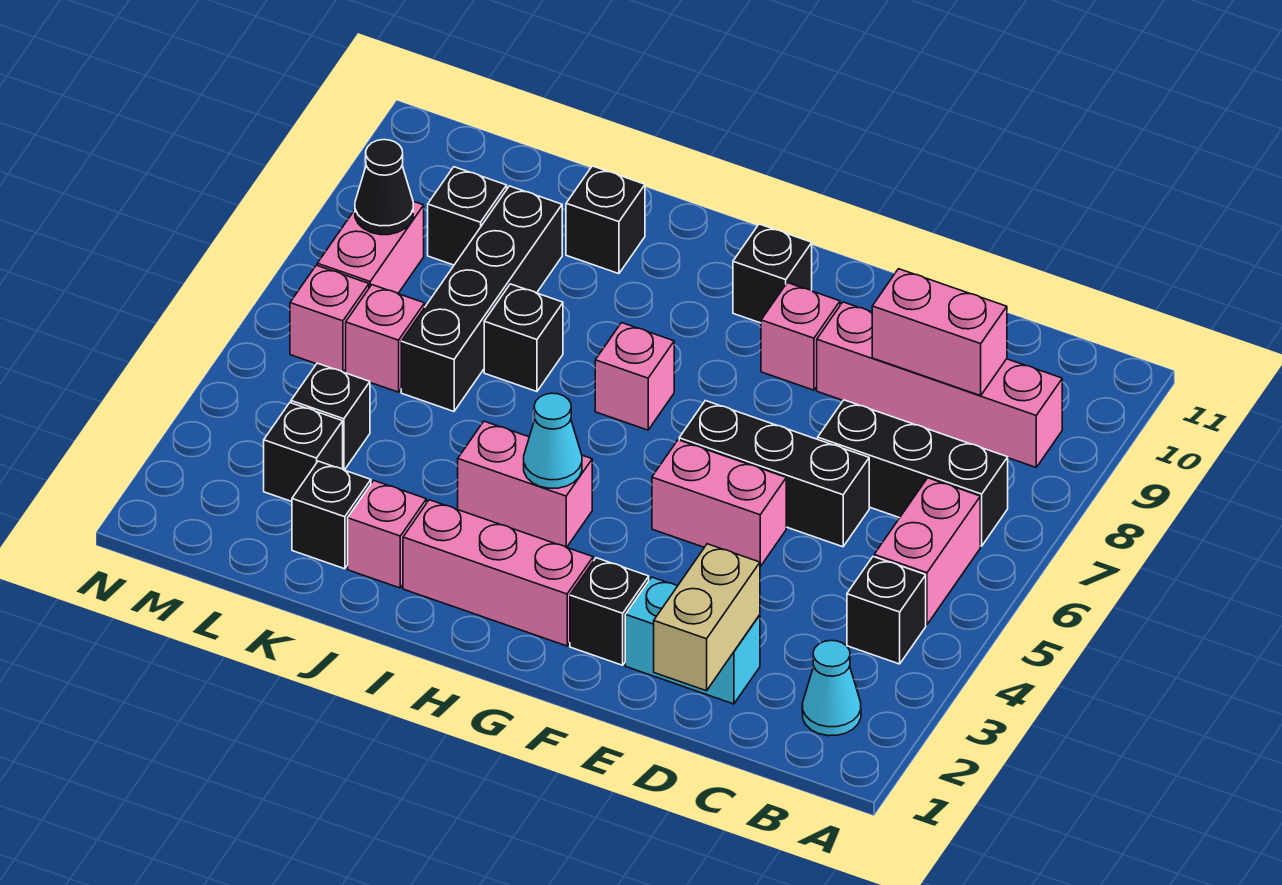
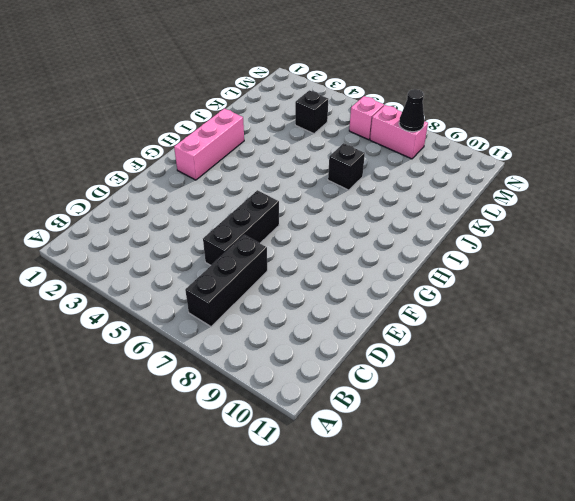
none -> cyan 1x1 cone [802,640,861,736]
none -> black 1x1 brick [847,557,926,664]
none -> pink 1x2 brick [874,478,980,625]

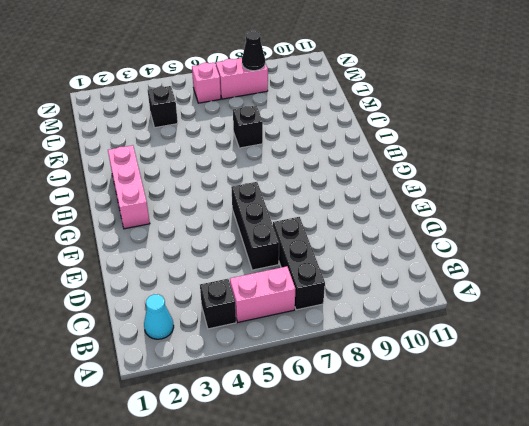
none -> pink 1x4 brick [817,302,1062,467]
none -> cyan 1x2 brick [625,577,760,704]
none -> pink 1x2 brick [652,440,786,567]

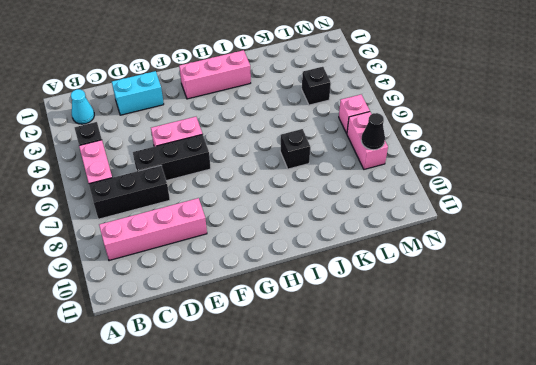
none -> black 1x1 brick [570,558,649,665]
none -> pink 1x1 brick [761,283,840,390]
none -> black 1x1 brick [733,224,812,323]

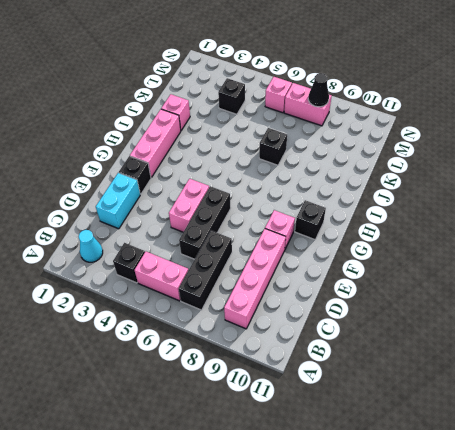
none -> pink 1x2 brick [458,421,592,547]
none -> pink 1x1 brick [595,323,674,430]
none -> black 1x1 brick [566,166,645,274]

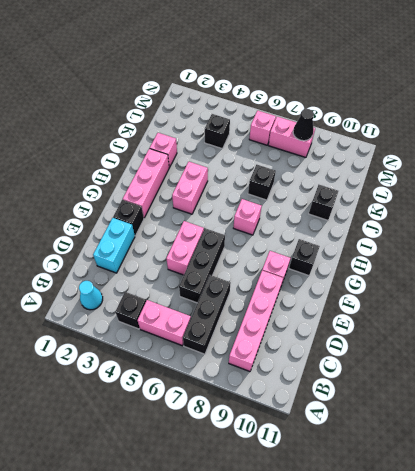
none -> black 1x1 brick [292,461,371,569]
none -> black 1x4 brick [401,186,562,411]
none -> black 1x1 brick [264,403,343,502]

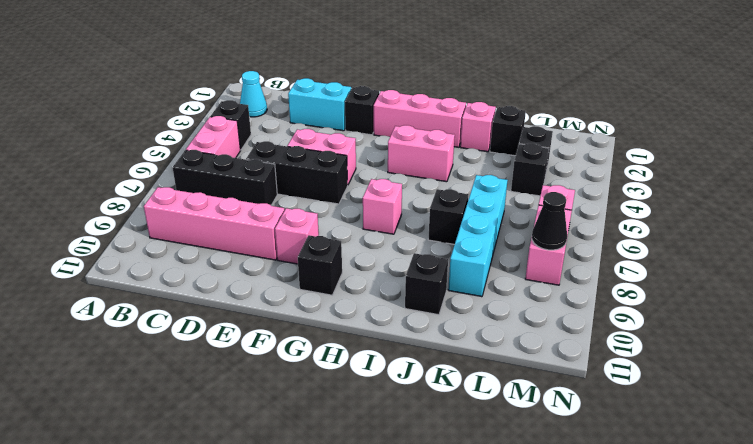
cyan 1x4 brick [448,175,508,297] -> black 1x4 brick [401,186,562,411]
none -> pink 1x1 brick [346,285,425,392]
none -> black 1x1 brick [428,167,507,265]
none -> pink 1x2 brick [872,269,1007,396]

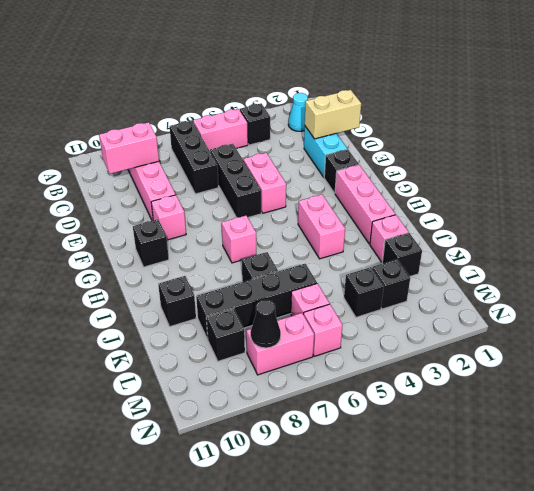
pink 1x2 brick [99,122,159,174] -> pink 1x2 brick turned to [872,269,1007,396]
none -> cyan 1x1 cone [524,393,582,488]

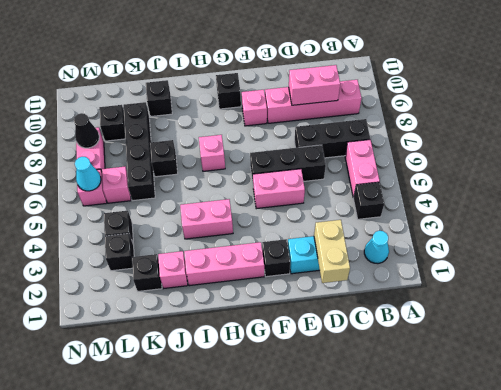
cyan 1x1 cone [75,157,101,191] -> cyan 1x1 cone moved to [524,393,582,488]

